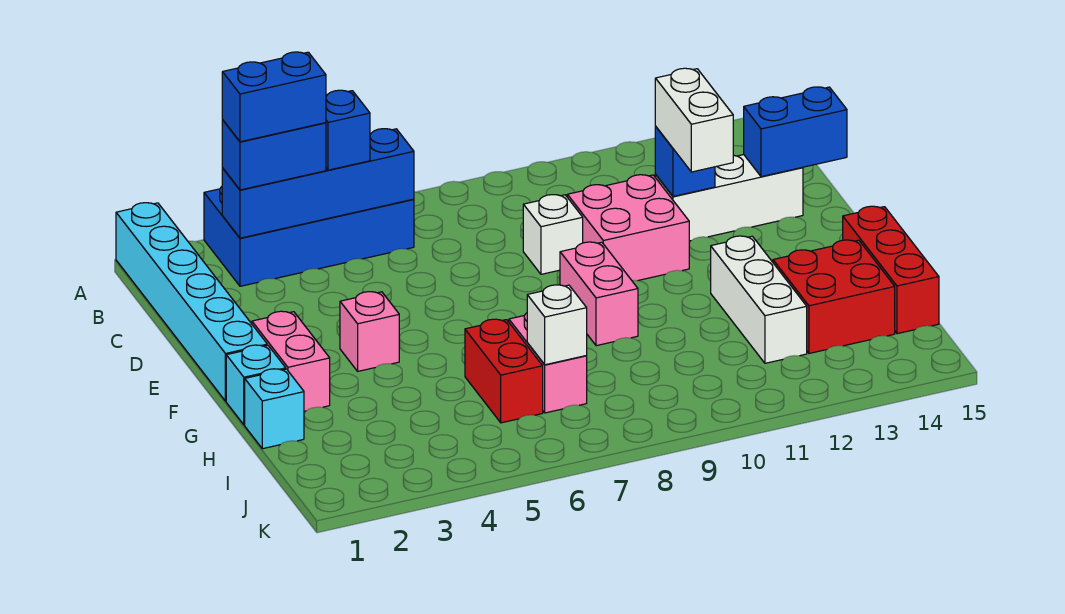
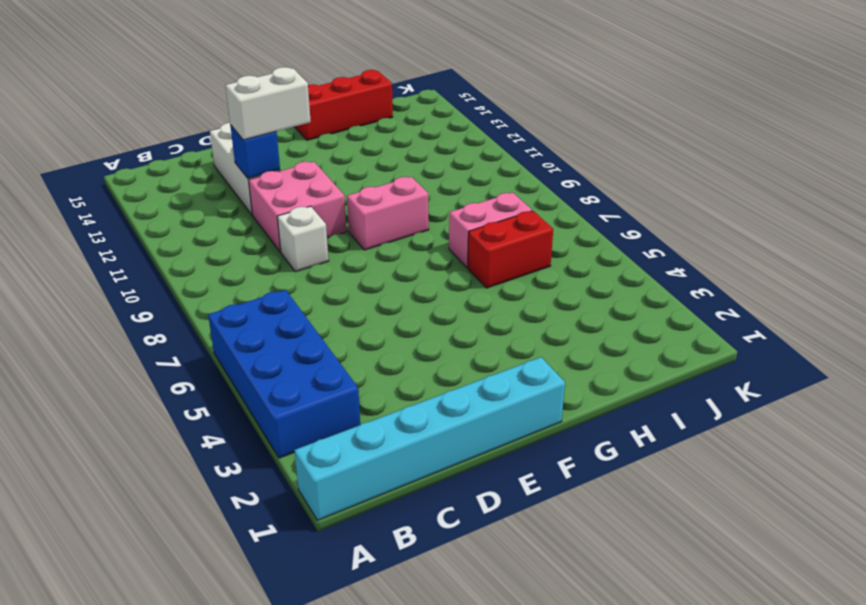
none -> pink 1x2 brick [252,311,330,411]
none -> pink 1x1 brick [340,292,399,371]
none -> cyan 1x1 brick [226,345,286,425]

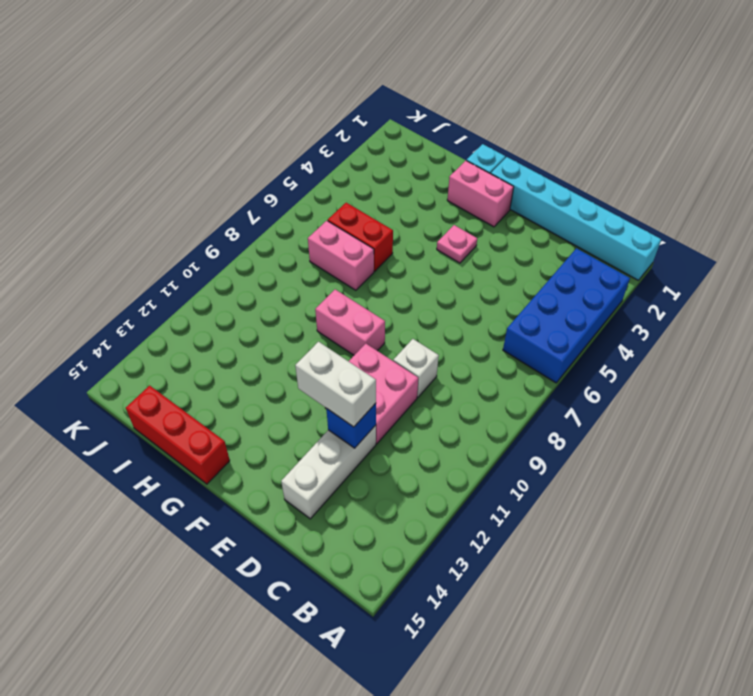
pink 1x1 plate [437,225,477,263] -> pink 1x1 brick [340,292,399,371]
none -> white 1x3 brick [711,236,807,363]
none -> cyan 1x1 brick [245,369,304,449]
none -> red 2x2 brick [773,240,895,353]

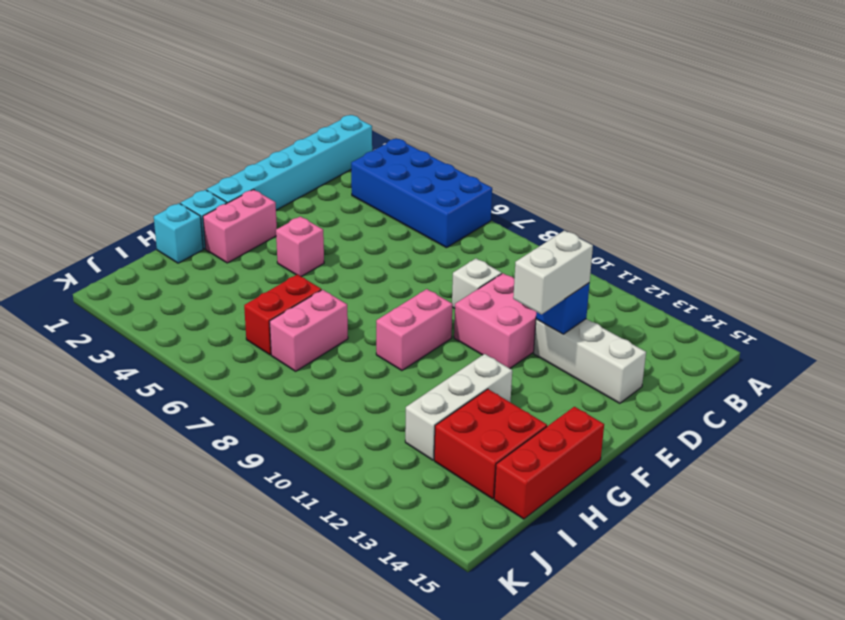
none -> blue 1x4 brick [222,129,414,238]
none -> blue 1x2 brick [744,87,847,177]
none -> white 1x1 brick [527,285,587,365]

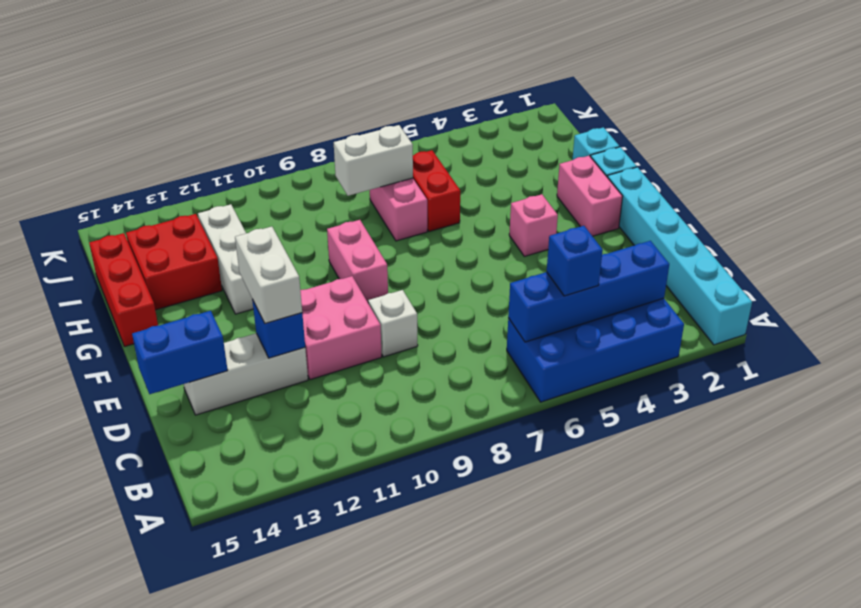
white 1x2 brick [334,125,413,196] -> white 1x1 brick [527,285,587,365]
none -> blue 1x2 brick [222,120,326,190]
none -> blue 1x2 brick [222,52,326,142]

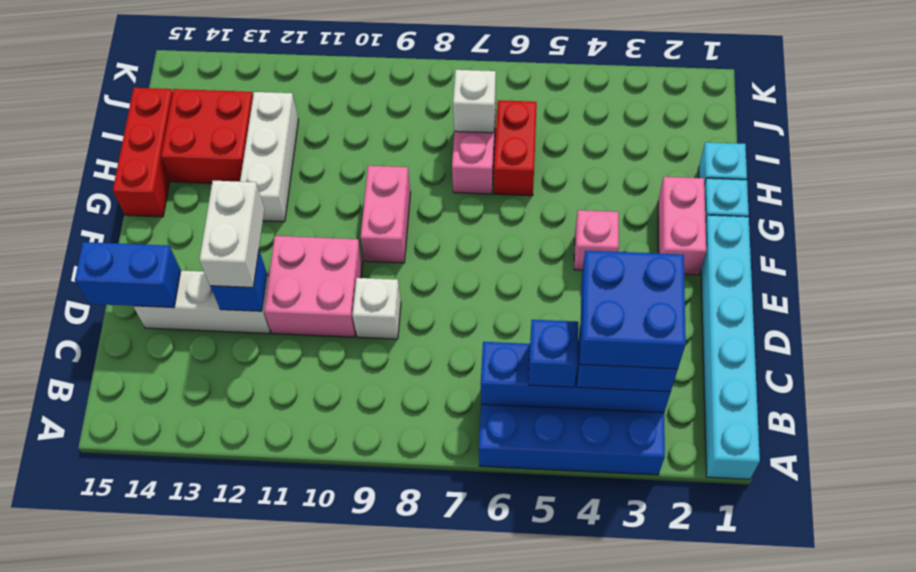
blue 2x2 brick [580,251,686,369] -> blue 1x2 brick [222,52,326,142]

